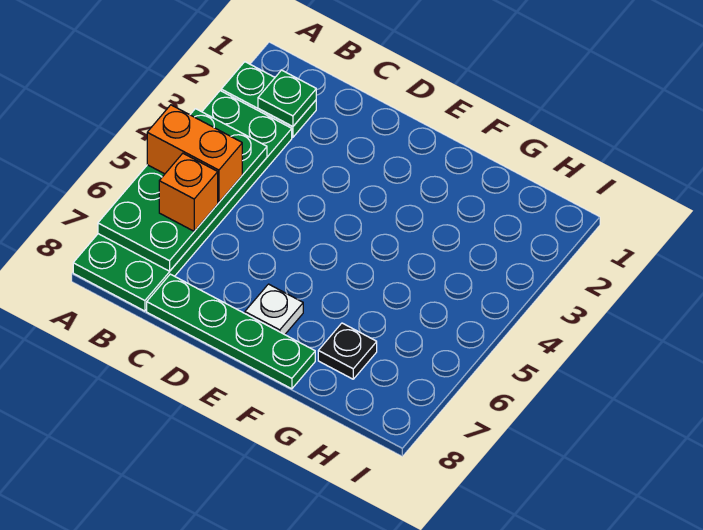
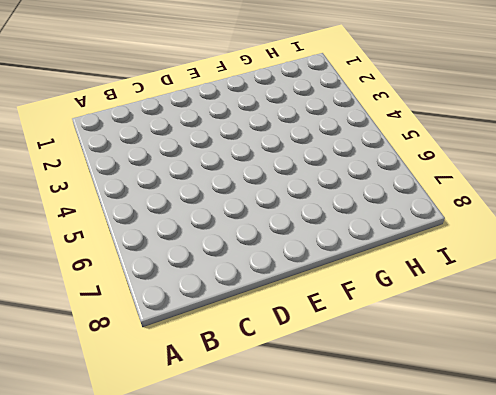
none -> green 1x2 plate [221,62,316,137]
none -> green 2x6 plate [73,91,292,311]

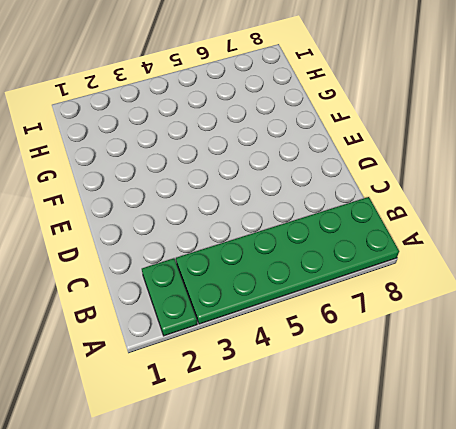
none -> green 1x4 plate [147,274,315,389]
none -> white 1x1 plate [245,284,303,335]

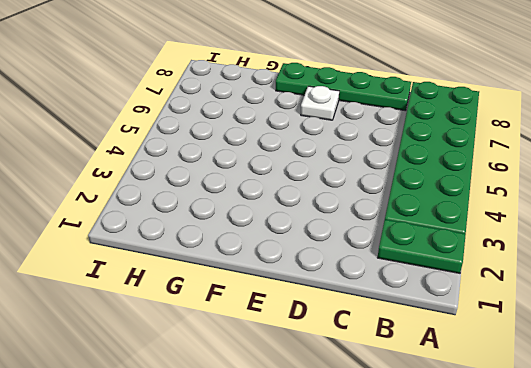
none -> black 1x1 plate [318,323,377,379]
none -> green 2x4 plate [98,109,267,271]

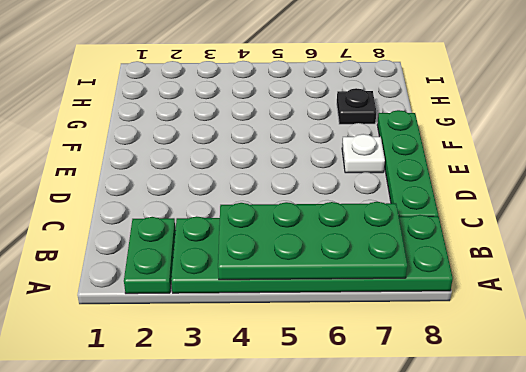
none -> green 1x1 plate [258,70,316,127]
none -> orange 1x2 brick [147,105,242,202]

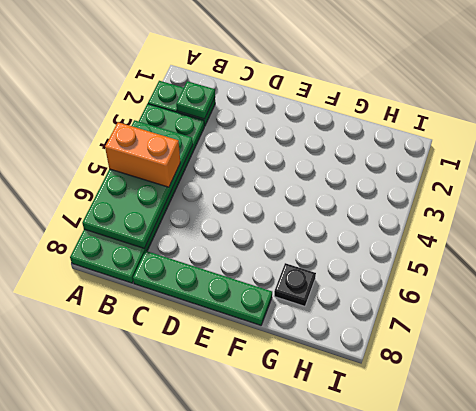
none -> white 1x1 plate [245,284,303,335]
none -> orange 1x1 brick [159,153,218,231]

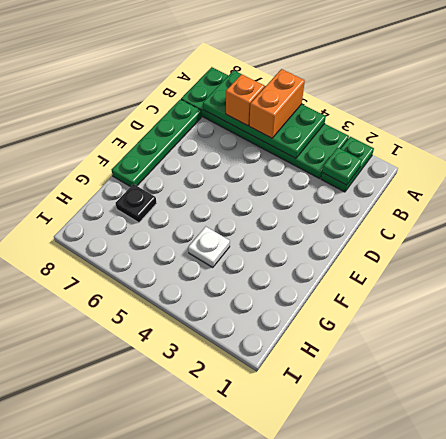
white 1x1 plate [188,227,230,267] -> white 1x1 plate moved to [245,284,303,335]

